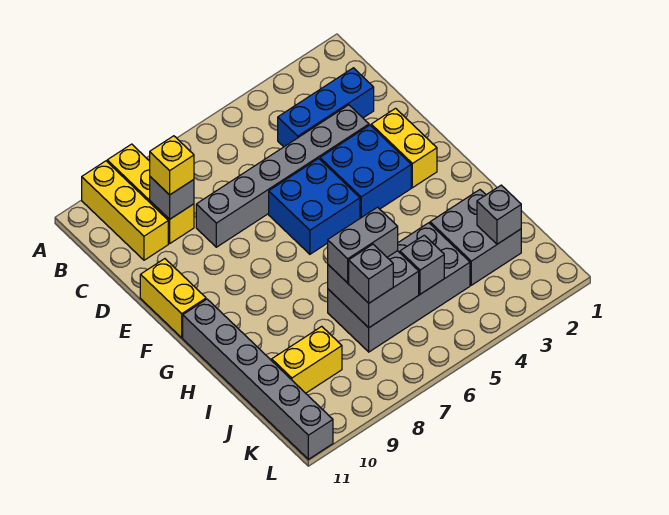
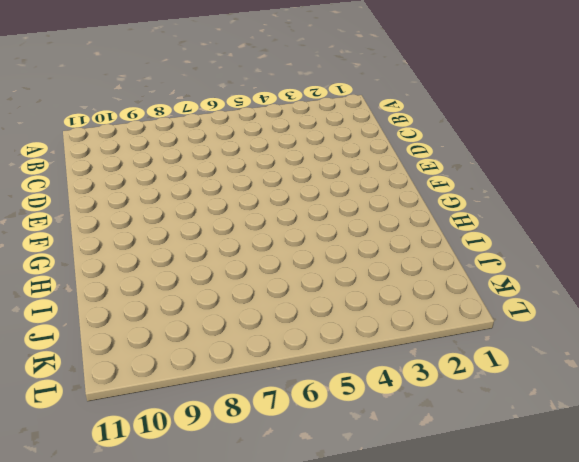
none -> yellow 1x3 brick [107,144,194,243]
none -> yellow 1x3 brick [82,161,168,260]
none -> blue 1x3 brick [278,68,374,147]

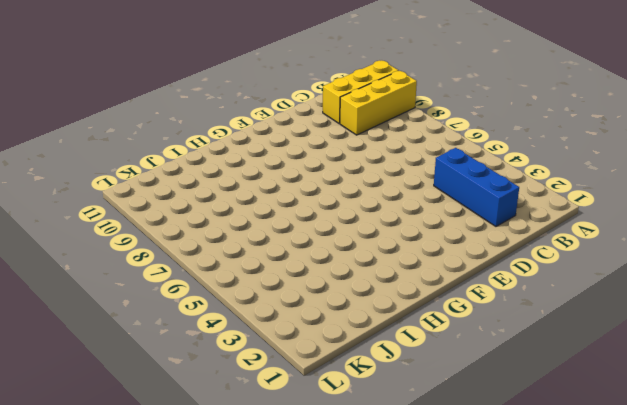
none -> grey 1x6 brick [196,105,369,247]
none -> yellow 1x2 brick [371,108,437,188]
none -> blue 2x2 brick [320,125,411,218]

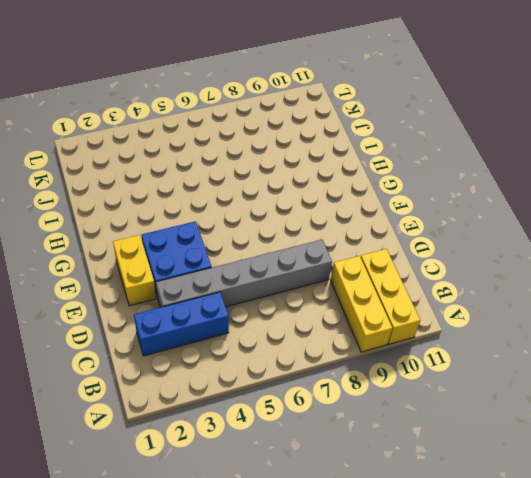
none -> blue 2x2 brick [269,158,360,254]
none -> yellow 1x2 brick [140,259,206,338]
none -> grey 1x6 brick [183,299,333,459]

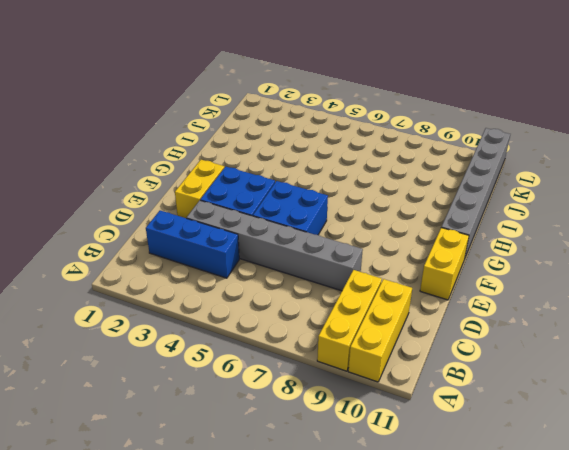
none -> grey 2x2 brick [430,190,521,285]
none -> grey 2x4 brick [328,223,470,352]
none -> yellow 1x2 brick [272,326,342,393]

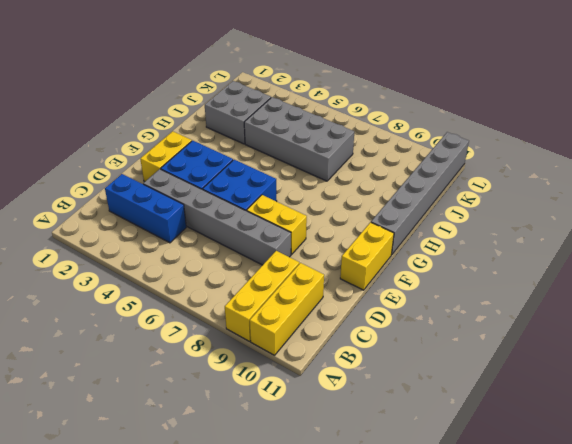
yellow 1x2 brick [247,195,307,254] -> yellow 1x2 brick moved to [272,326,342,393]
none -> grey 1x1 brick [150,177,194,219]
none -> grey 2x2 brick [328,251,419,328]
none -> grey 1x1 brick [477,185,521,244]

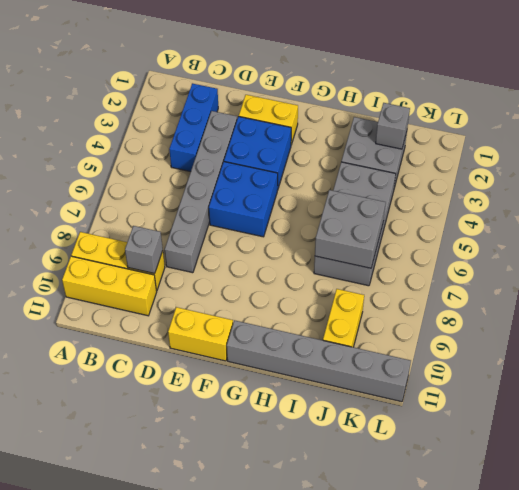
none -> grey 1x1 brick [400,235,444,294]
none -> yellow 1x1 brick [150,136,194,195]
none -> grey 1x2 brick [328,207,398,283]

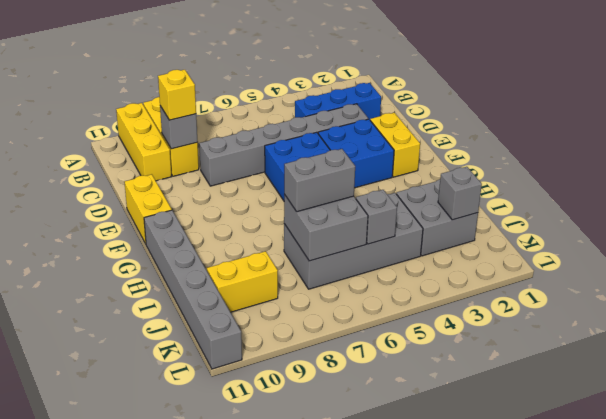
none -> grey 1x1 brick [349,244,393,303]

